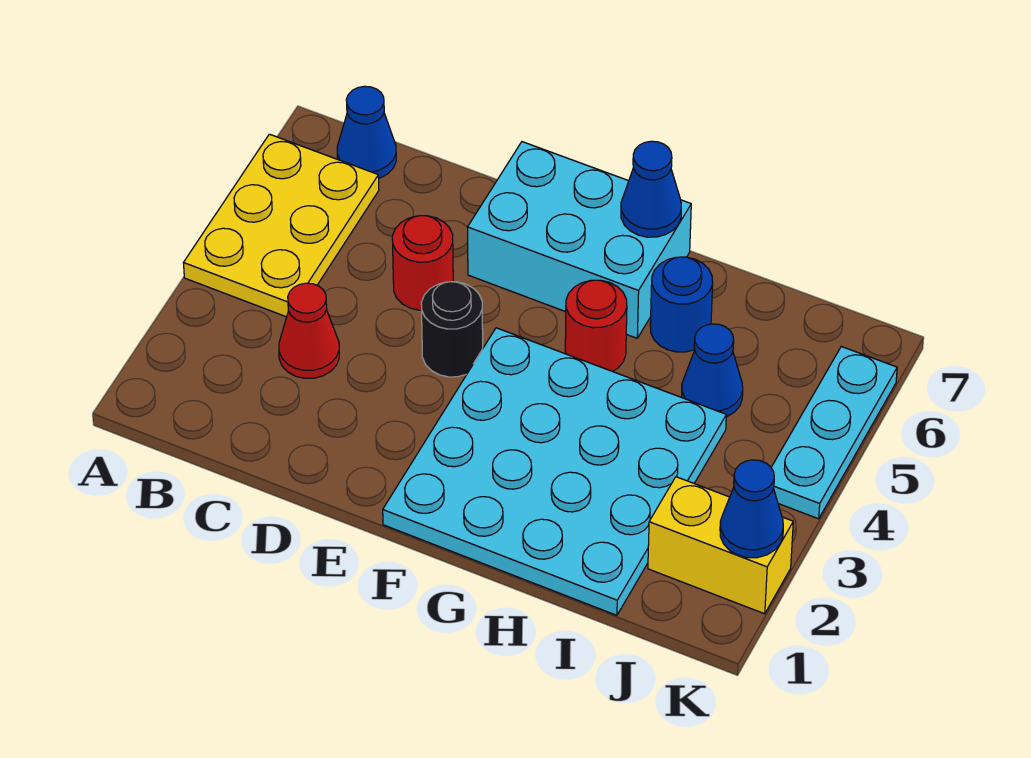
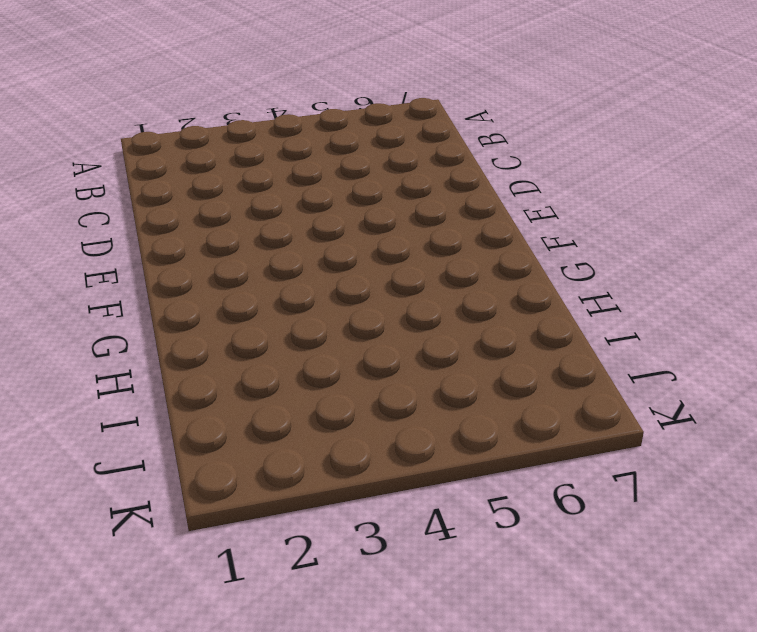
none -> yellow 2x3 plate [184,134,379,317]
none -> blue 1x1 cone [337,86,396,178]
none -> red 1x1 cone [279,283,339,378]

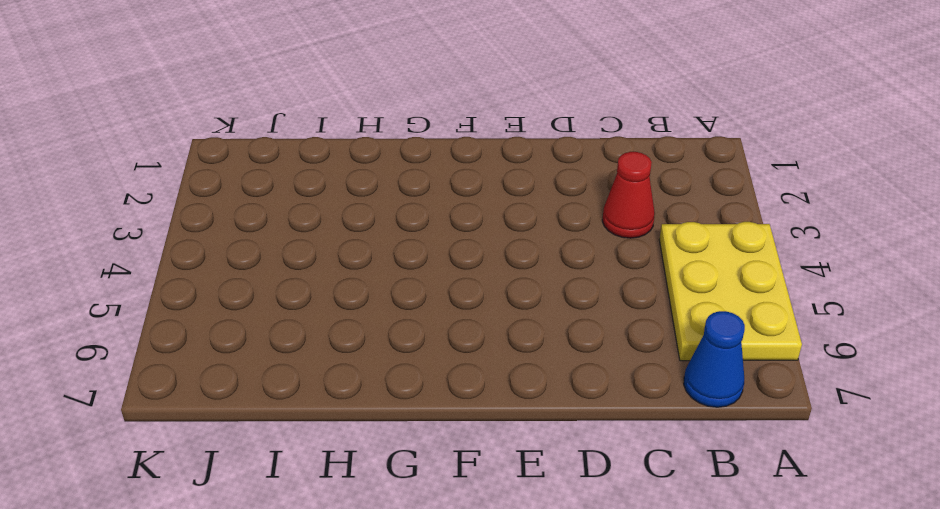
none -> red 1x1 round brick [392,216,453,310]
none -> black 1x1 round brick [421,282,483,377]
none -> cyan 2x3 brick [468,142,691,338]

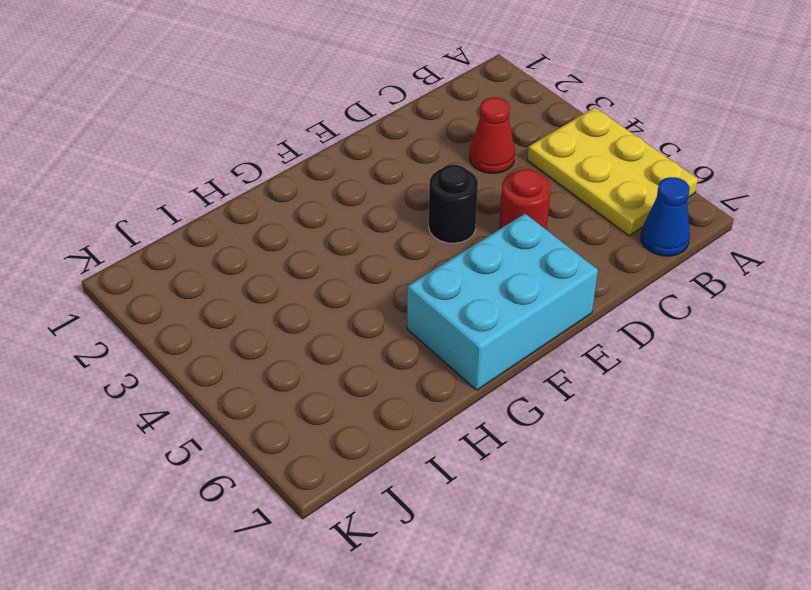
none -> cyan 4x4 plate [383,328,726,615]
none -> red 1x1 round brick [565,280,627,371]
none -> blue 1x1 round brick [650,257,713,352]

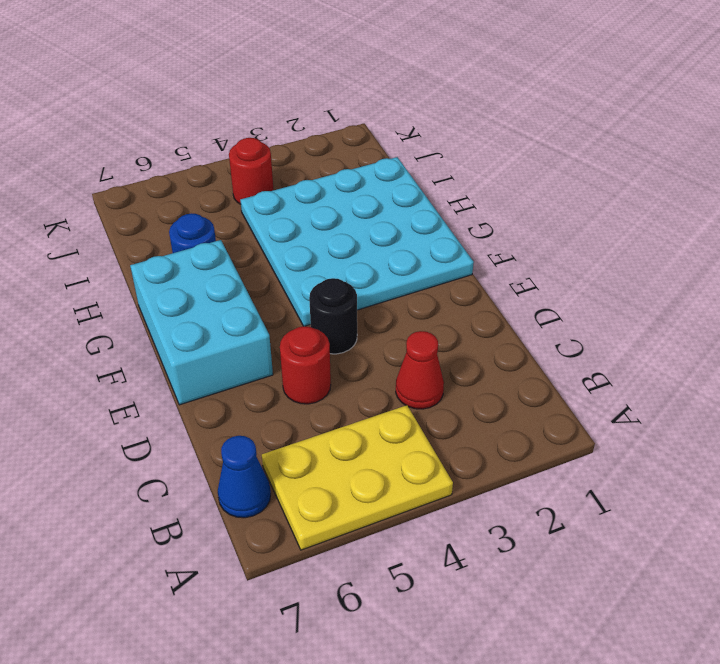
red 1x1 round brick [229,138,274,204] -> red 1x1 round brick moved to [565,280,627,371]
none -> blue 1x1 cone [682,324,743,417]
none -> yellow 1x2 brick [648,477,793,614]
none -> cyan 1x3 plate [771,347,897,519]

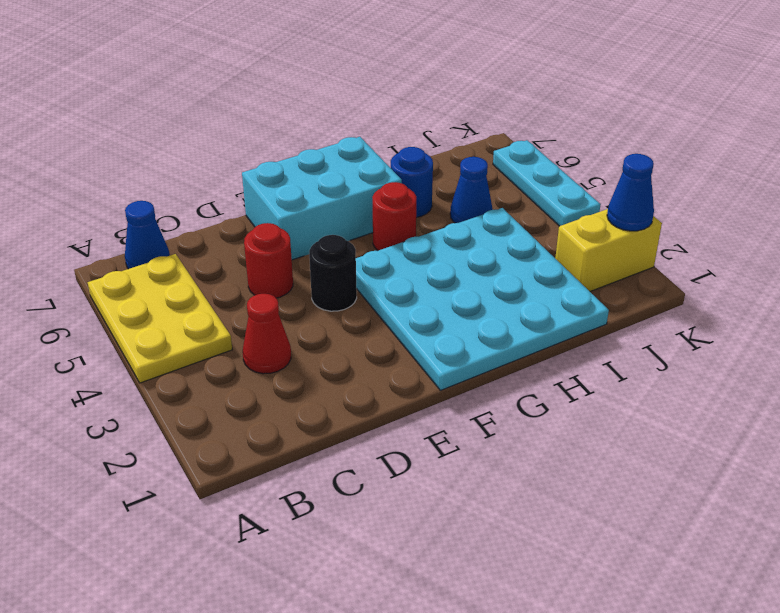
none -> blue 1x1 cone [621,141,681,237]

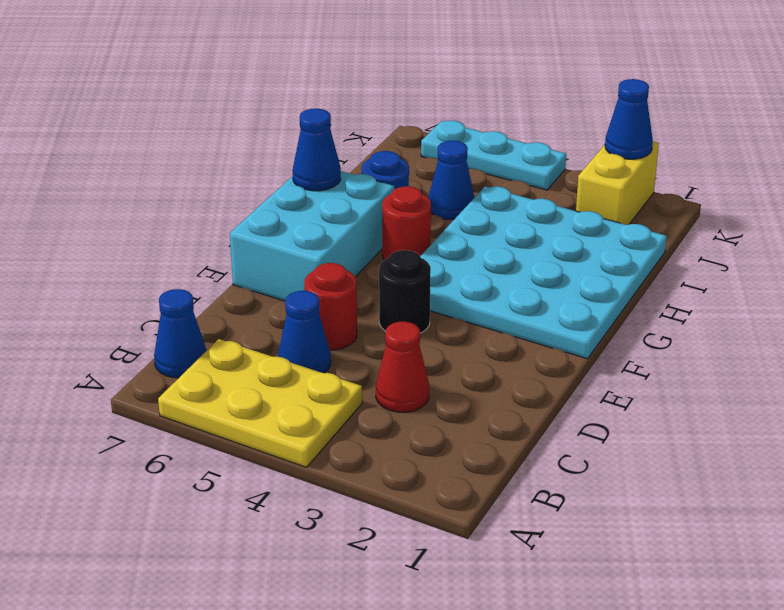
blue 1x1 cone [278,291,331,373] -> none

